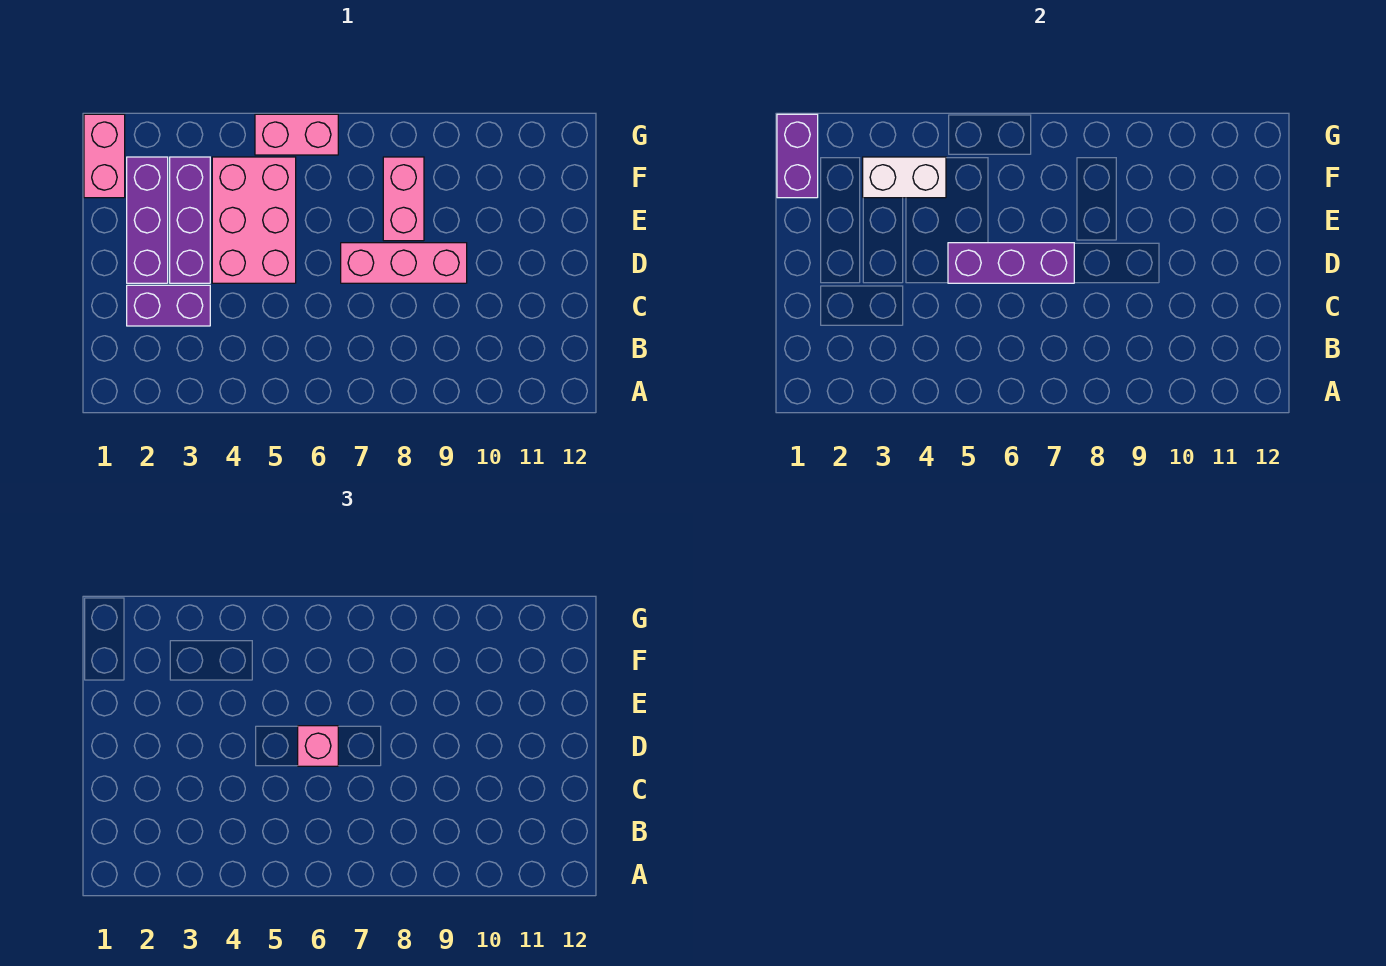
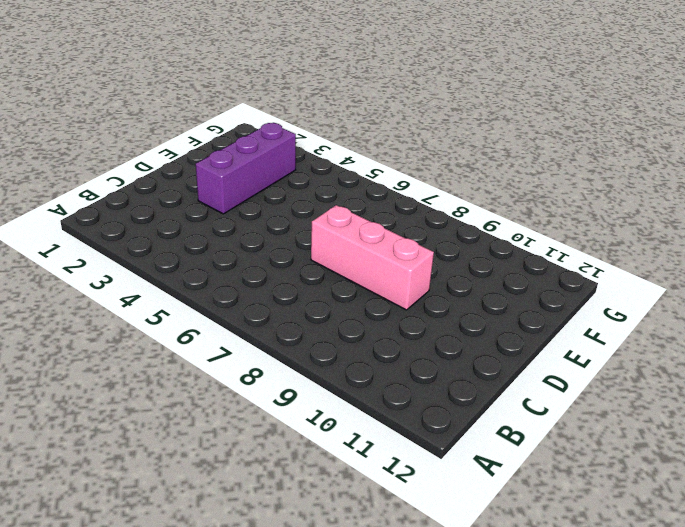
none -> purple 1x2 brick [127,285,210,326]
none -> purple 1x3 brick [127,157,168,283]
none -> pink 2x3 brick [212,157,296,283]

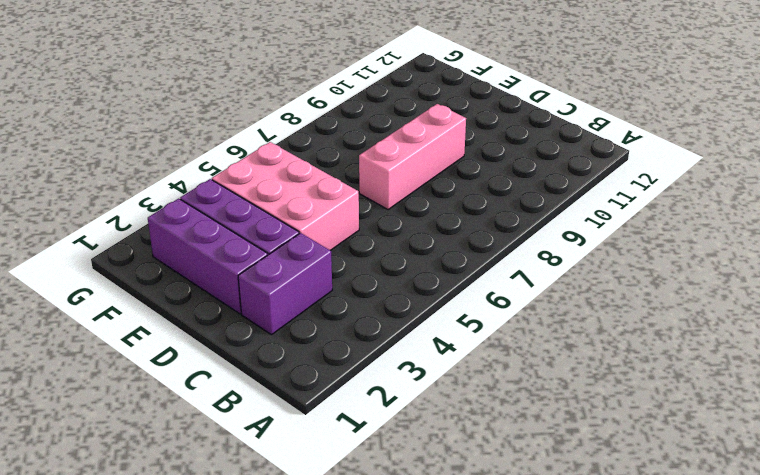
none -> pink 1x2 brick [383,157,424,241]
none -> pink 1x2 brick [84,114,125,198]
none -> pink 1x2 brick [255,114,338,155]

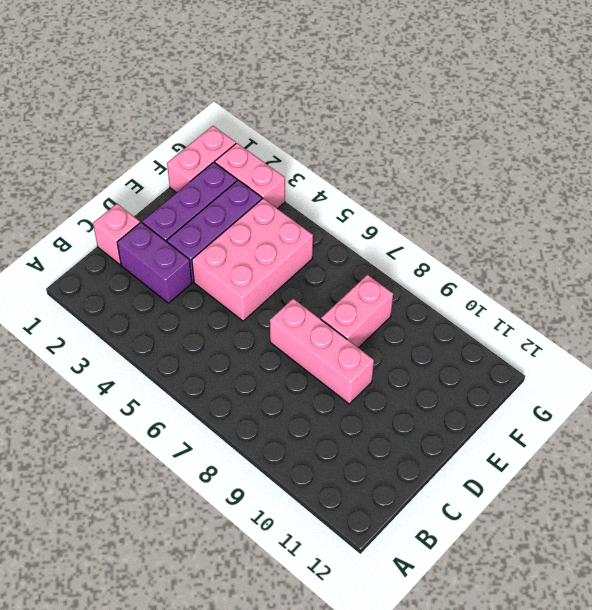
pink 1x1 brick [93,204,140,265] -> pink 1x1 brick moved to [298,726,338,766]
pink 1x2 brick [215,143,285,209] -> pink 1x2 brick moved to [255,114,338,155]
none -> purple 1x3 brick [948,243,1074,283]
none -> purple 1x2 brick [777,114,818,198]
none -> white 1x2 brick [863,157,946,198]

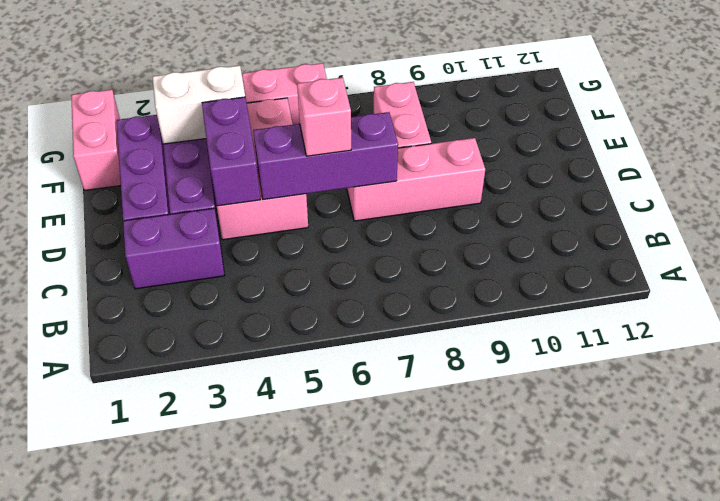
purple 1x2 brick [202,97,260,206] -> purple 1x2 brick moved to [777,114,818,198]

